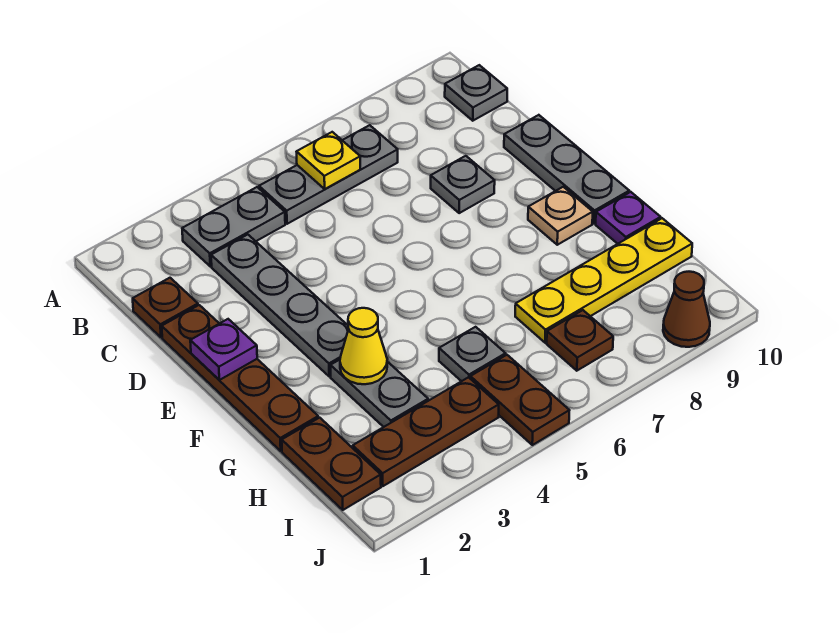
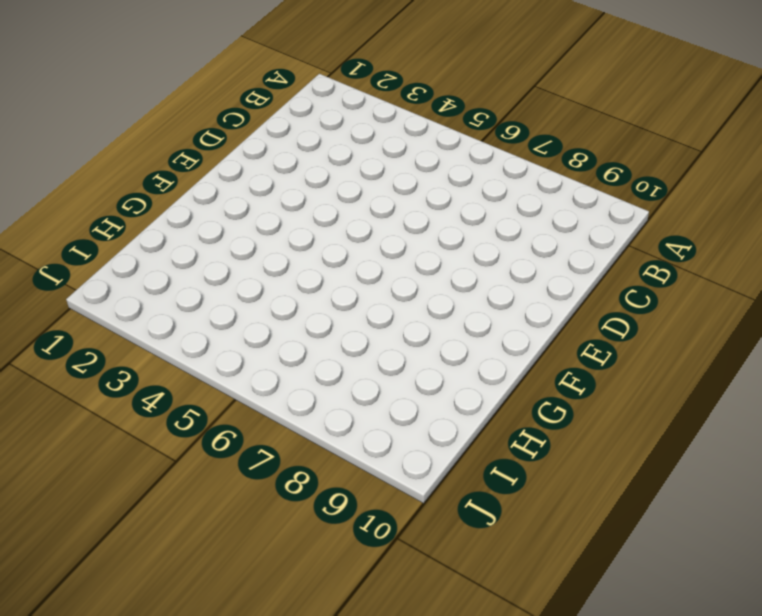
none -> grey 1x2 plate [182,187,285,266]
none -> grey 1x3 plate [259,125,398,224]
none -> grey 1x1 plate [445,65,507,121]

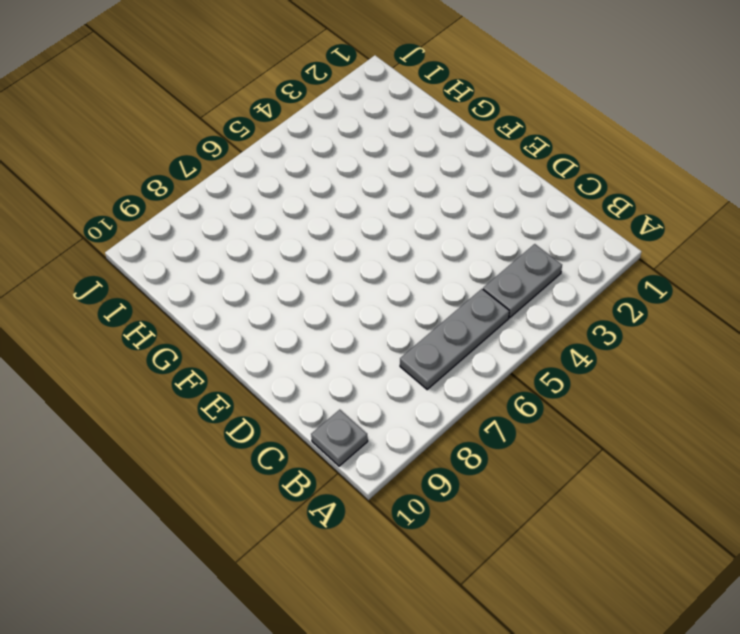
none -> brown 1x1 plate [133,278,198,337]
none -> grey 1x4 plate [211,235,348,376]
none -> brown 1x4 plate [162,305,318,451]

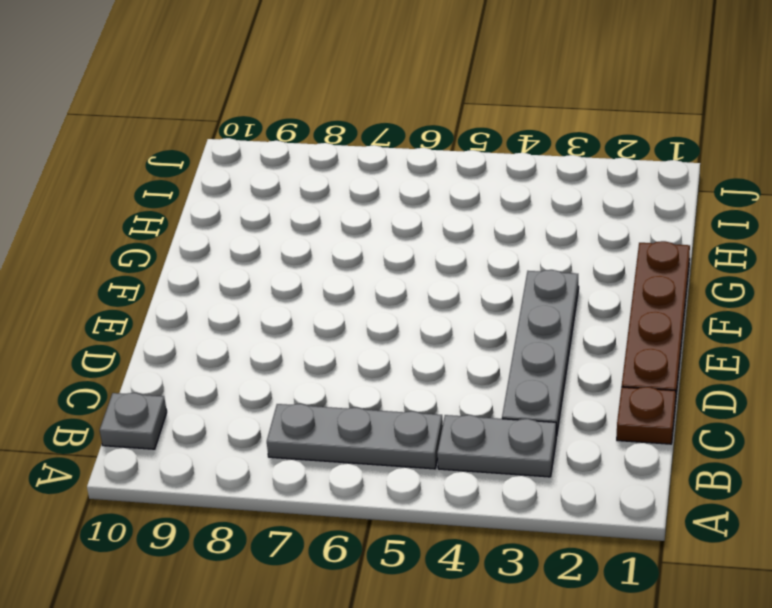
none -> grey 1x1 plate [431,156,495,213]
none -> grey 1x3 plate [504,115,629,224]
none -> tan 1x1 plate [528,187,593,245]

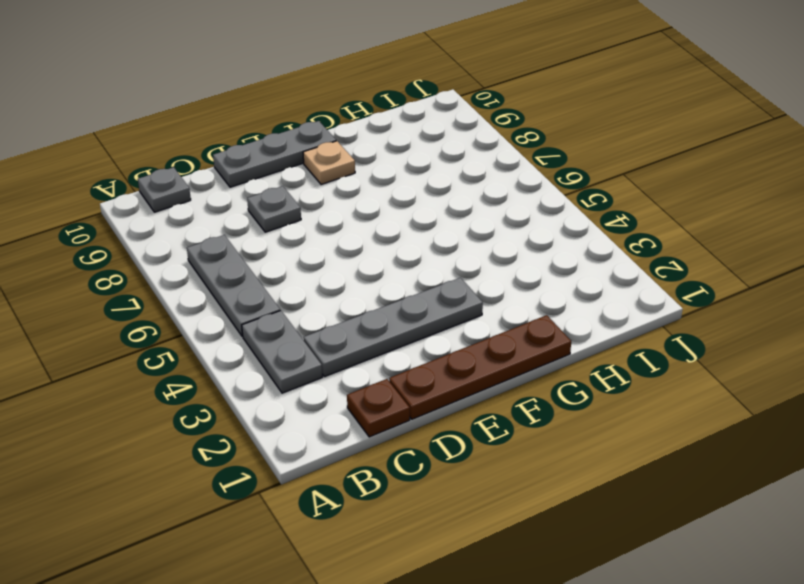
none -> grey 1x2 plate [330,360,428,427]
none -> purple 1x1 plate [596,192,661,244]
none -> brown 1x2 plate [282,418,381,510]

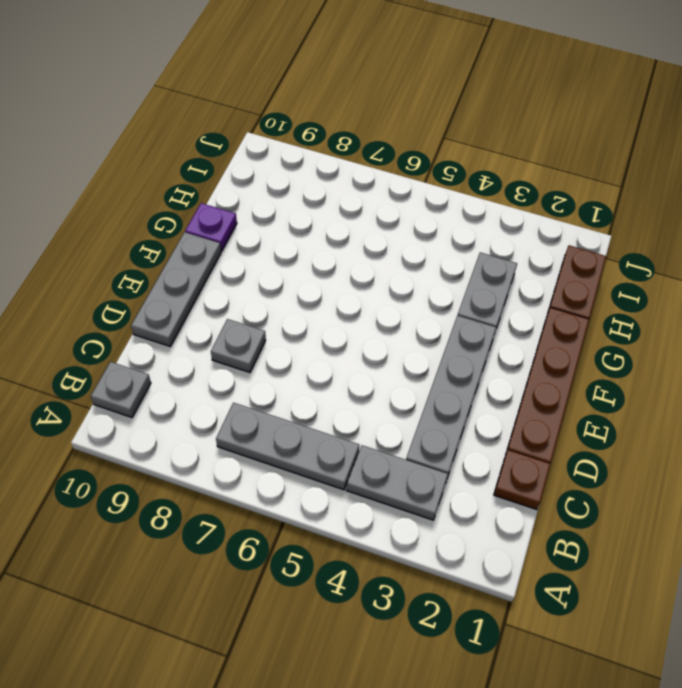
none -> tan 1x1 plate [528,187,593,245]
none -> grey 1x1 plate [439,327,506,381]
none -> yellow 1x4 plate [515,218,692,343]

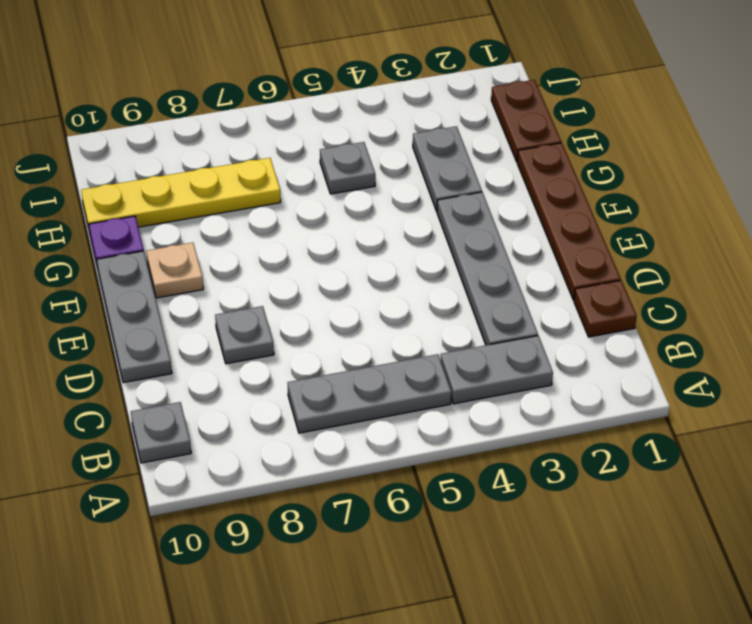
none -> brown 1x3 plate [353,377,499,486]
none -> brown 1x2 plate [470,355,570,445]
none -> brown 1x1 plate [547,310,613,371]

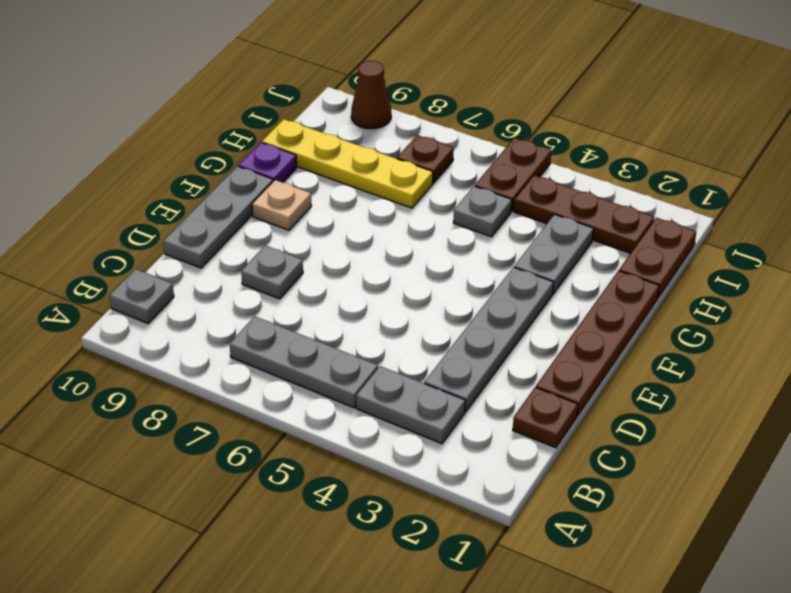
none -> yellow 1x1 plate [297,132,360,189]
none -> purple 1x1 plate [190,319,257,380]
none -> yellow 1x1 cone [340,308,387,384]

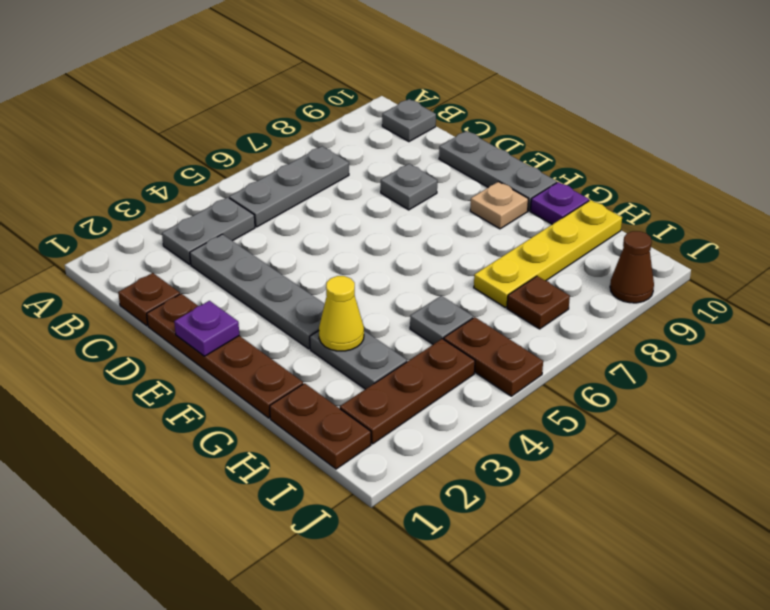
none -> yellow 1x1 plate [297,132,360,189]

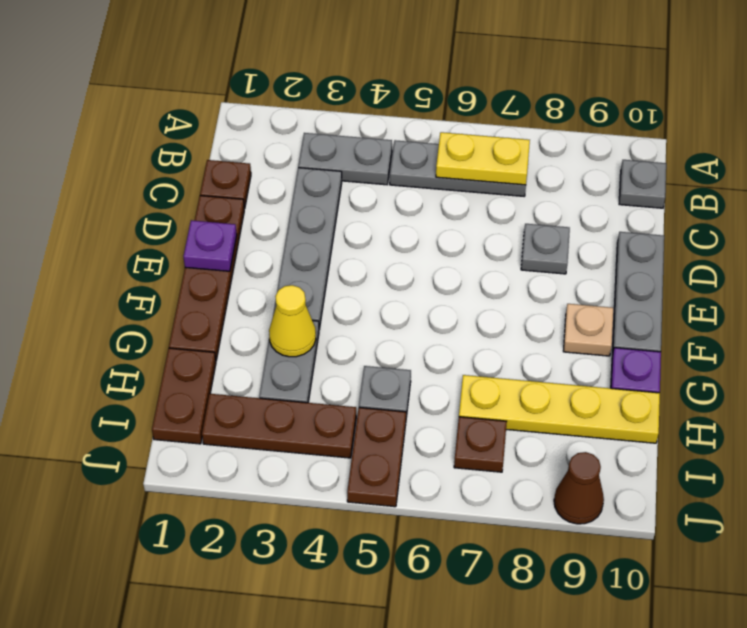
yellow 1x2 plate [436,132,530,185] -> yellow 1x1 plate [297,132,360,189]

